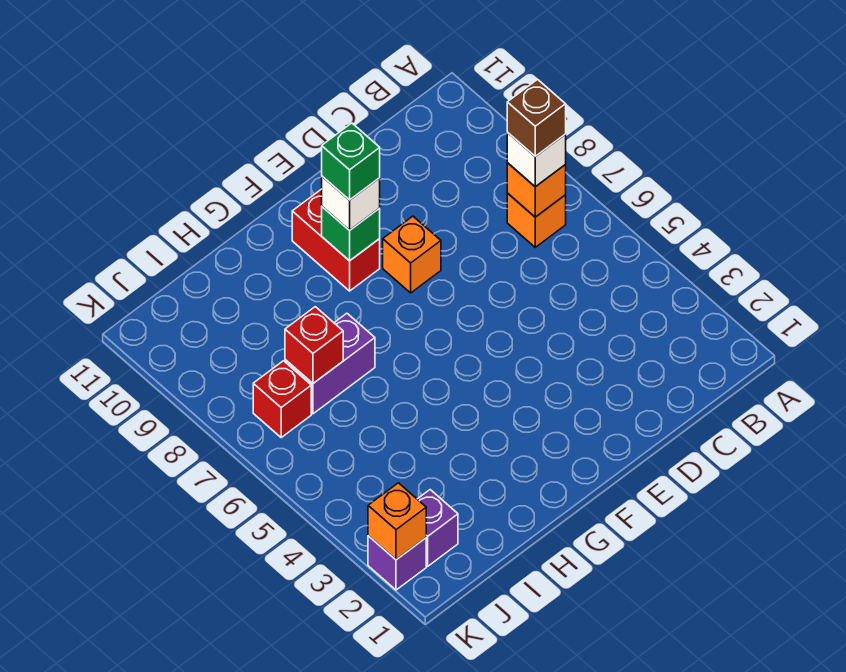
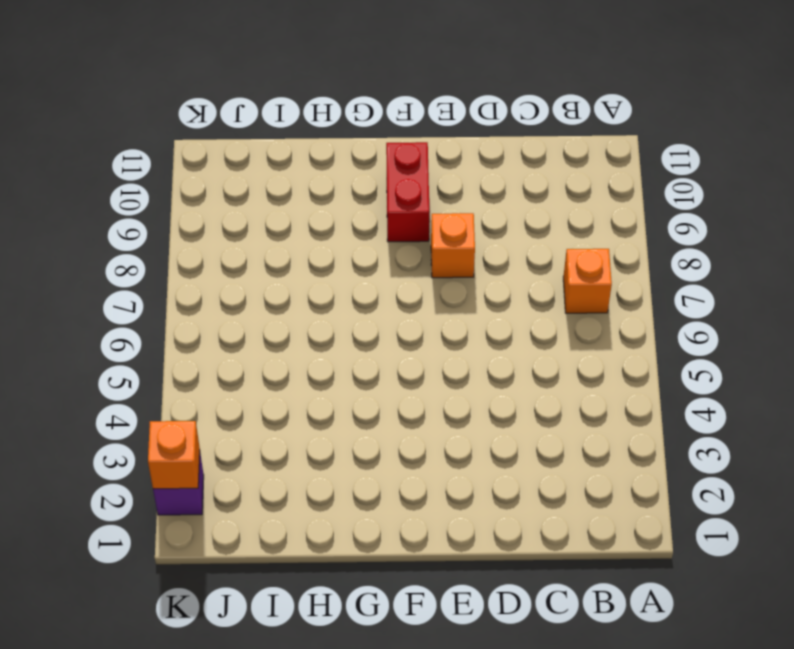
none -> purple 1x2 brick [285,313,375,414]
none -> purple 1x1 brick [418,490,458,566]
none -> red 1x1 brick [253,361,311,437]

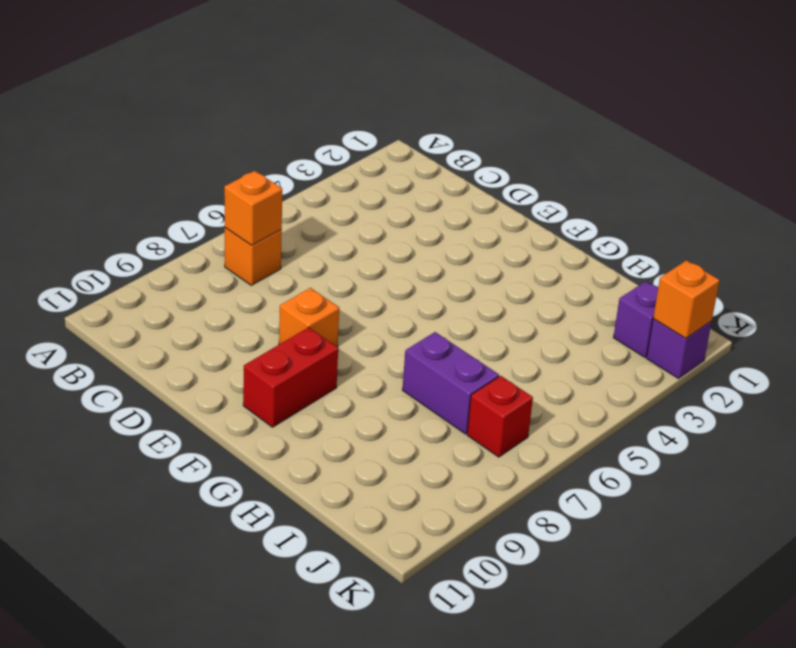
none -> green 1x1 brick [322,207,380,261]
none -> red 1x1 brick [285,307,343,383]
none -> white 1x1 brick [507,133,566,187]

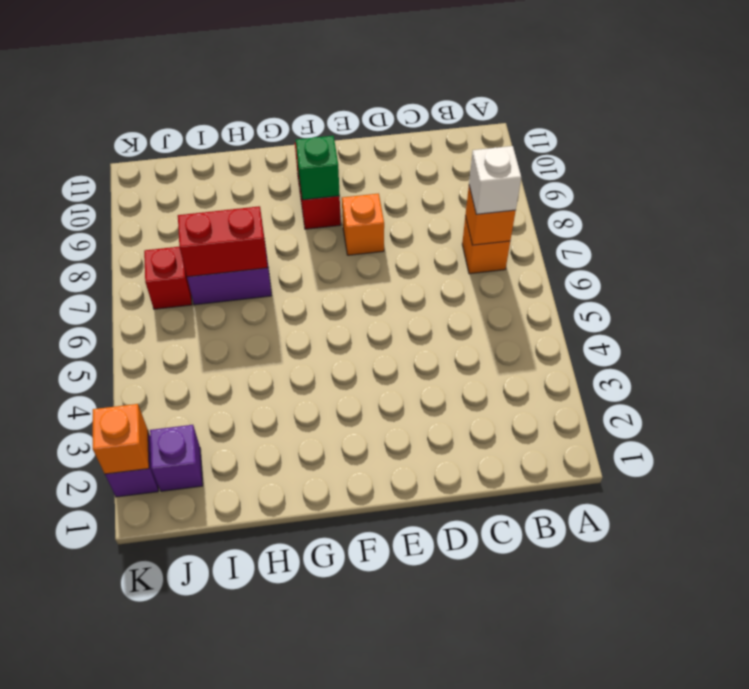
red 1x2 brick [178,206,268,277] -> red 1x1 brick [285,307,343,383]
none -> white 1x1 brick [322,176,380,230]
none -> brown 1x1 brick [507,80,566,156]
none -> green 1x1 brick [322,123,380,200]

